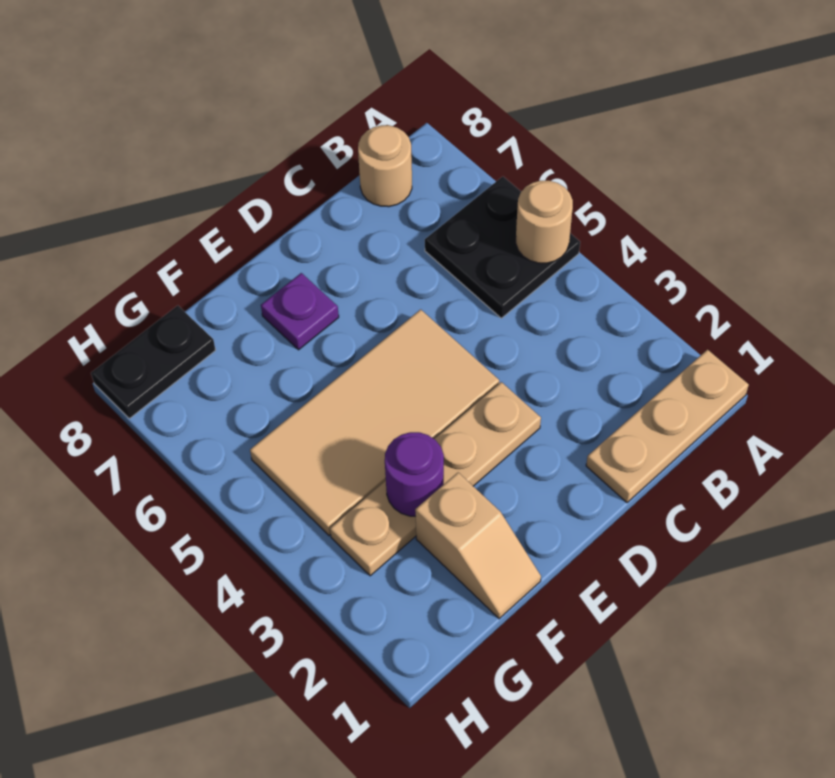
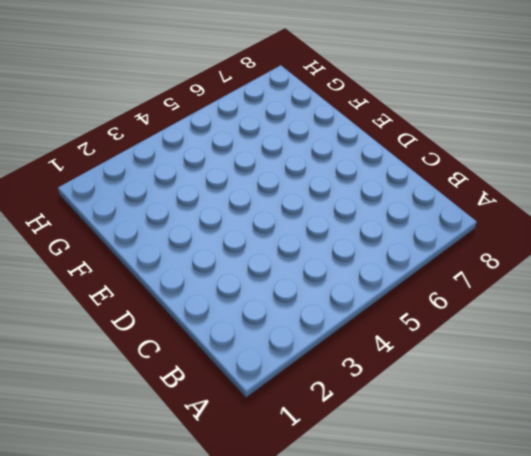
none -> tan 1x3 plate [586,350,749,503]
none -> black 2x2 plate [425,177,580,318]

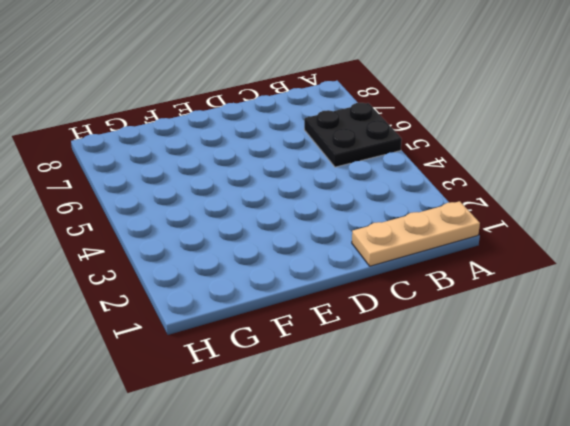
none -> tan 1x1 round brick [358,125,412,207]
none -> tan 1x4 plate [330,382,541,576]

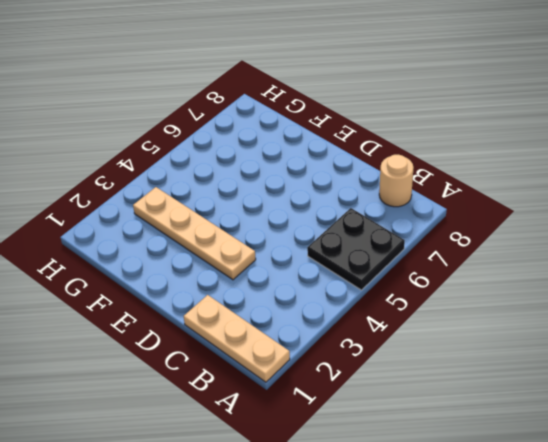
none -> tan 2x4 tile [250,309,499,536]
none -> purple 1x1 plate [261,273,339,350]

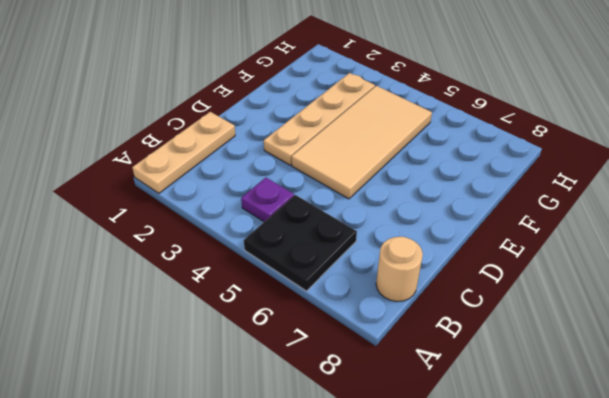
purple 1x1 plate [241,178,294,222] -> purple 1x1 plate moved to [261,273,339,350]
none -> tan 1x2 slope [415,473,541,619]
none -> black 1x2 plate [91,305,215,419]

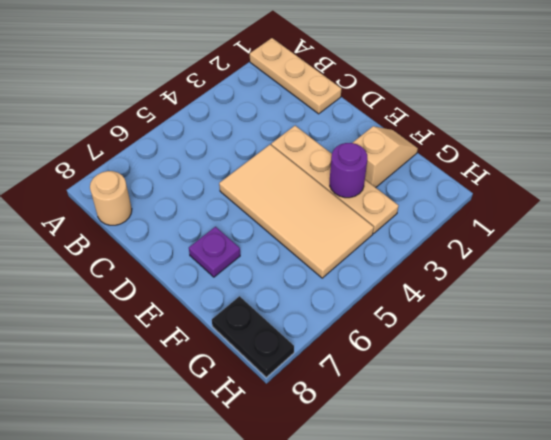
none -> black 2x2 plate [425,177,580,318]
none -> tan 1x1 round brick [516,181,573,263]

